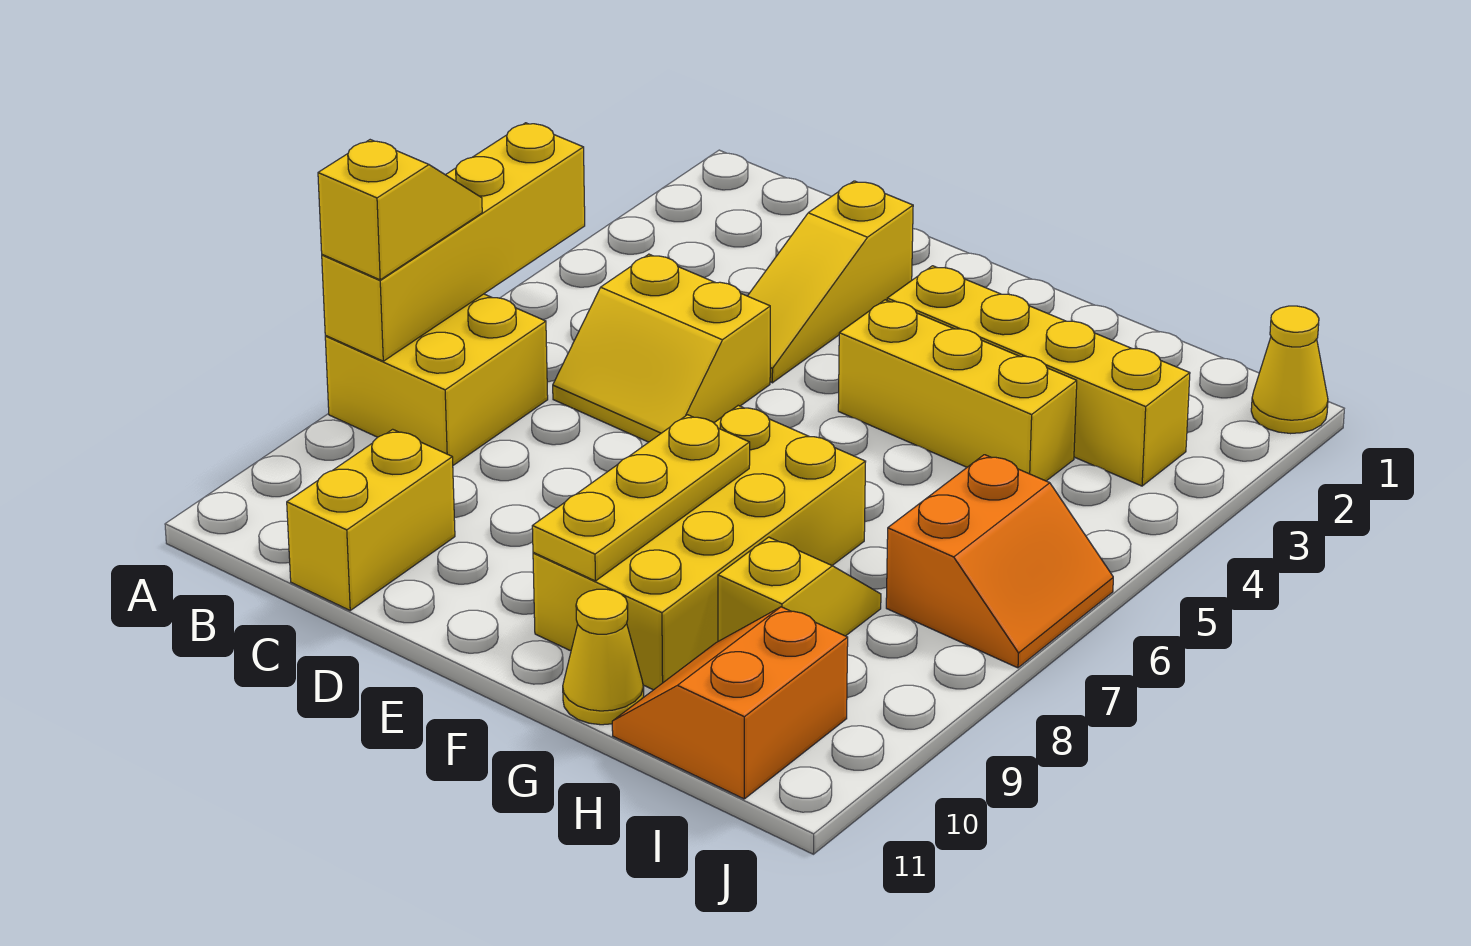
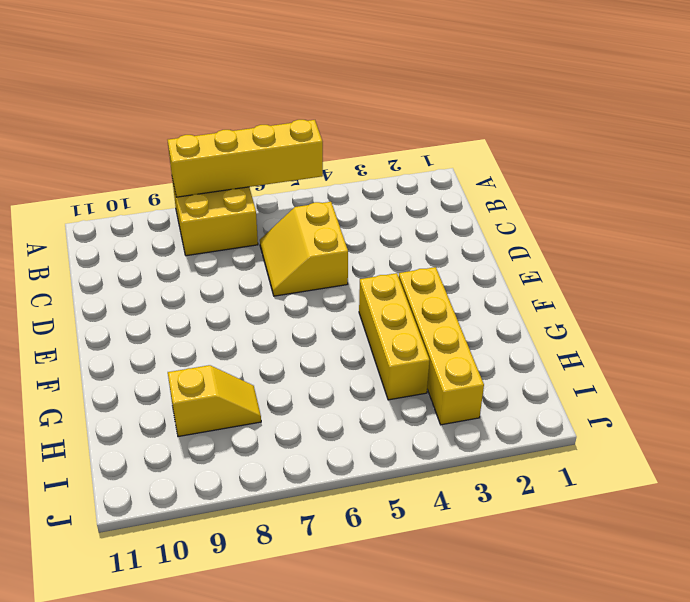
none -> yellow 1x2 brick [287,429,455,610]
none -> yellow 1x3 slope [748,181,913,383]
none -> yellow 2x4 brick [533,406,866,690]

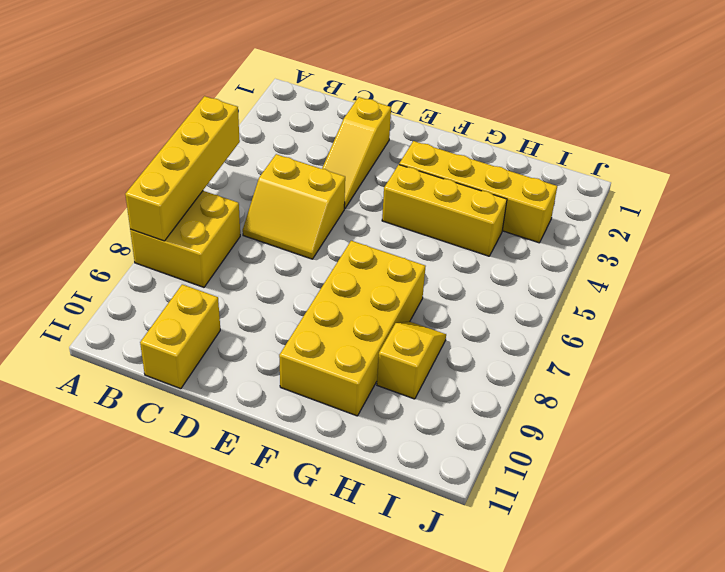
none -> yellow 1x1 cone [563,589,644,725]
none -> orange 2x2 slope [612,607,848,799]
none -> orange 2x2 slope [886,455,1113,668]

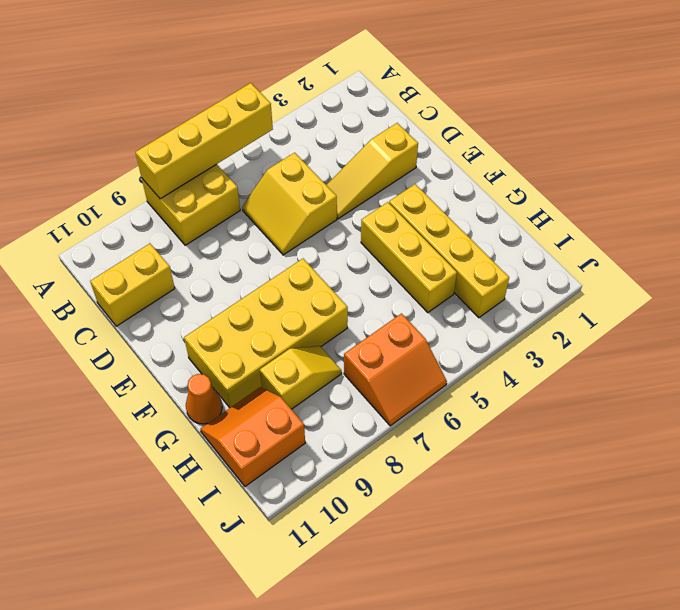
orange 1x1 cone [186,374,222,424] -> yellow 1x1 cone [563,589,644,725]
none -> yellow 1x1 cone [1251,306,1328,434]
none -> yellow 1x3 plate [532,415,750,581]
none -> yellow 1x2 slope [318,140,482,280]

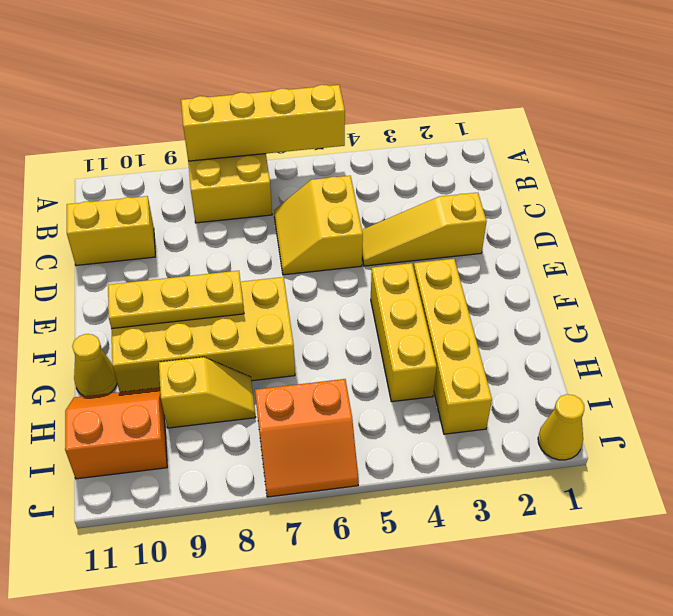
none -> yellow 1x2 slope [318,140,482,280]

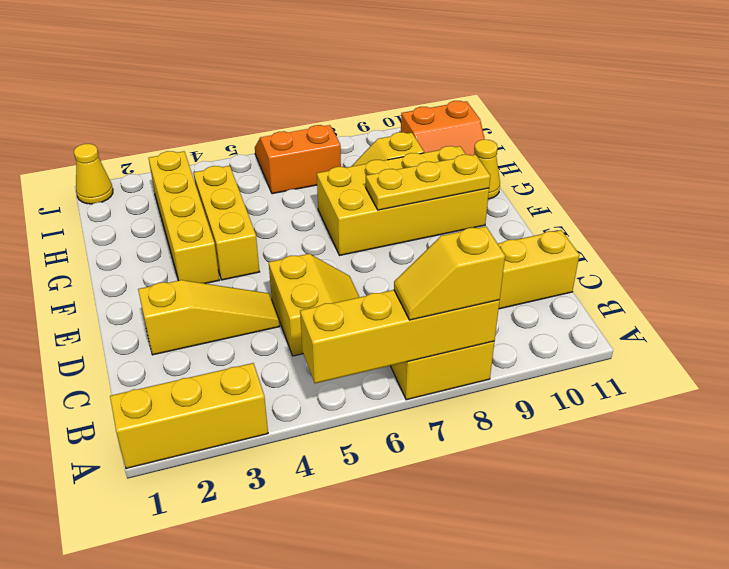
yellow 1x3 brick [110,363,268,469] -> none

